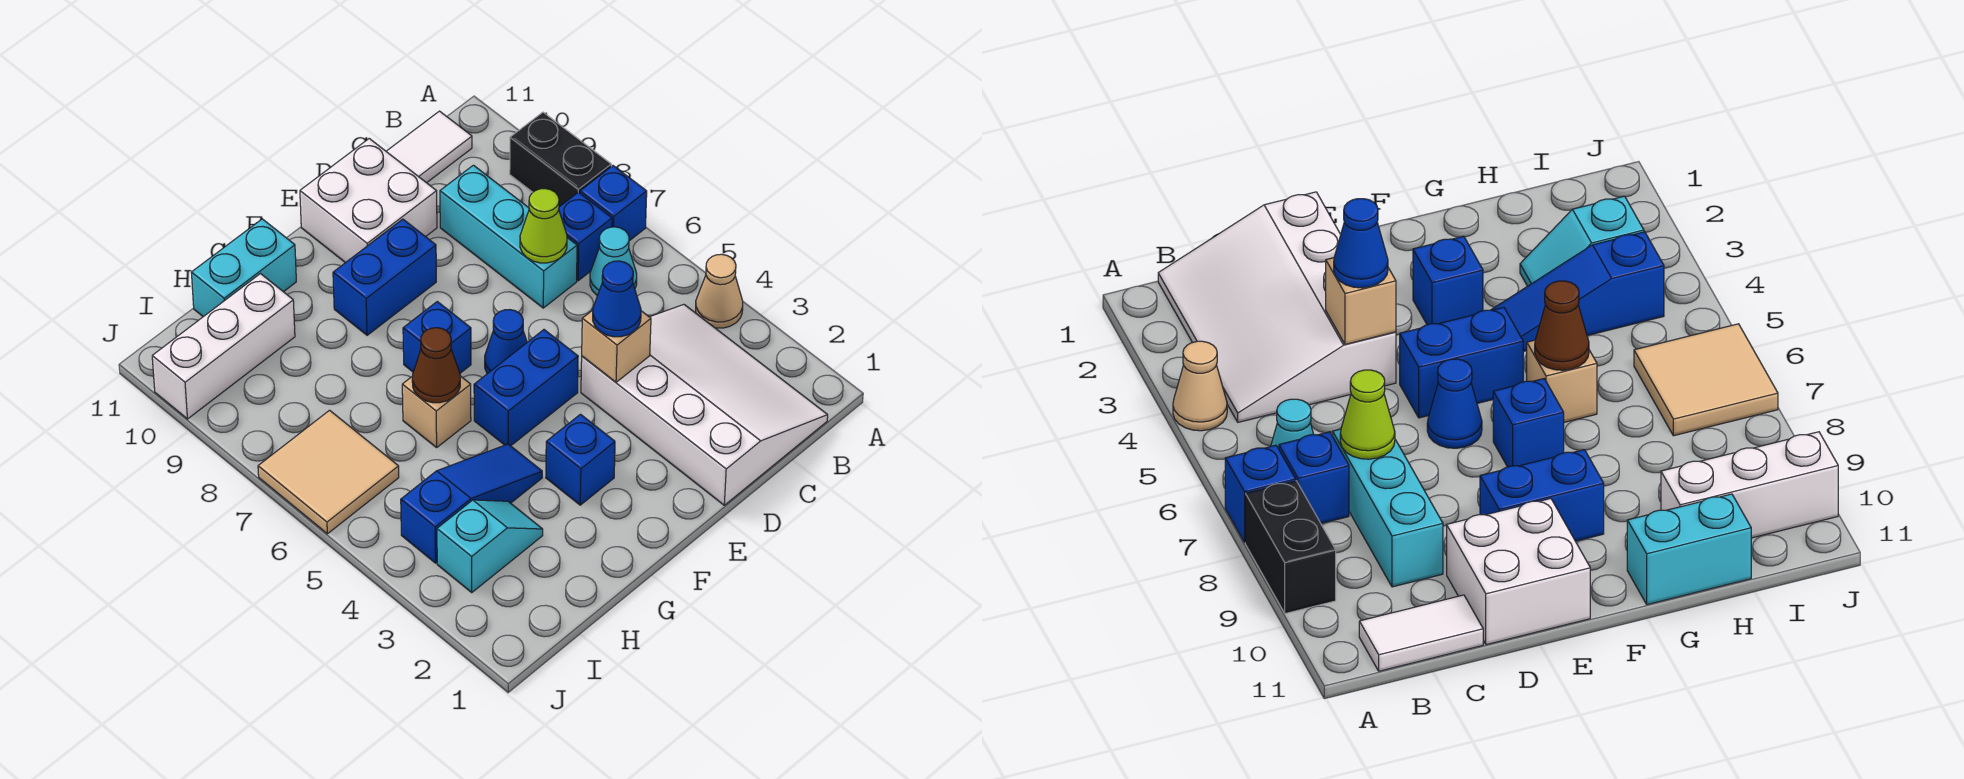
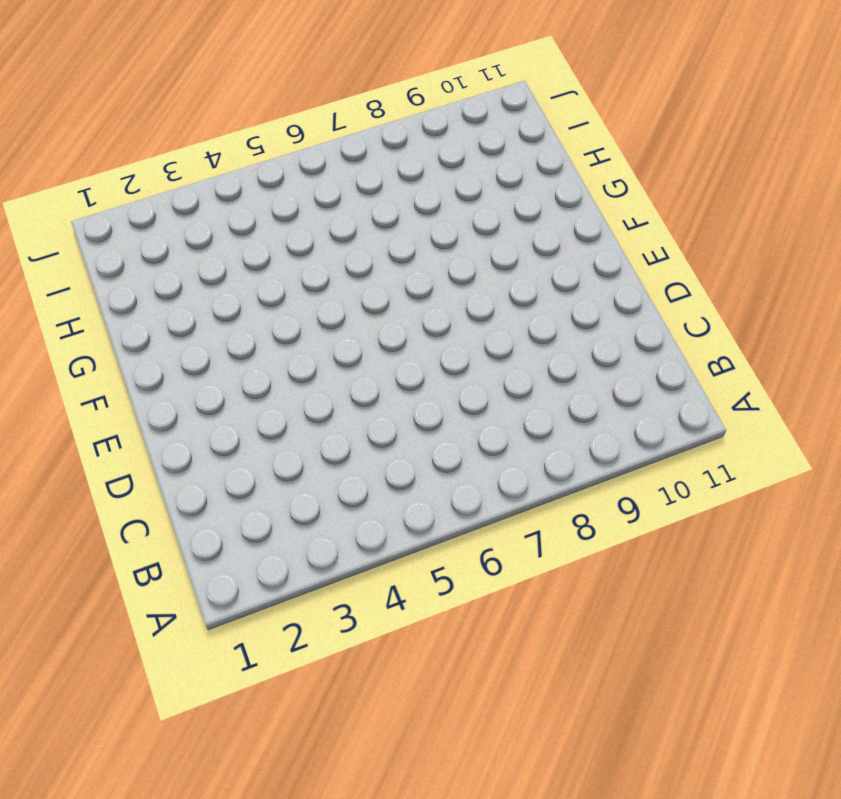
none -> tan 1x1 cone [696,254,743,328]
none -> blue 1x1 brick [580,166,647,241]
none -> black 1x2 brick [510,112,611,207]

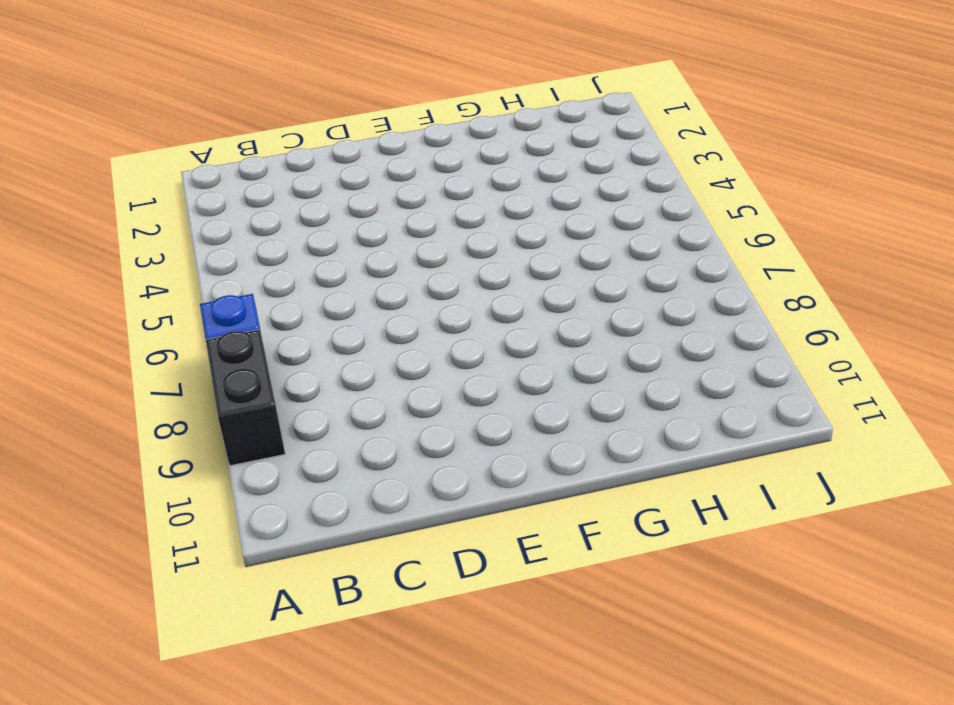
none -> tan 1x1 cone [696,254,743,328]
none -> white 3x4 slope [581,305,828,505]
none -> cyan 1x1 cone [590,227,637,296]

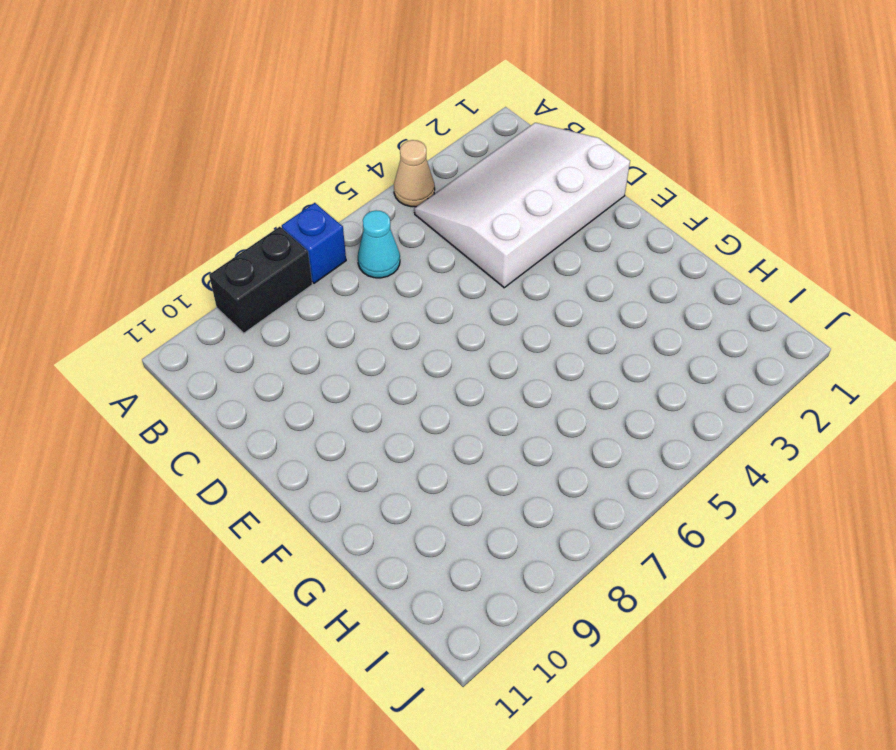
none -> blue 1x1 brick [559,192,612,281]
none -> white 1x2 tile [386,111,472,183]
none -> cyan 1x3 brick [440,165,577,308]

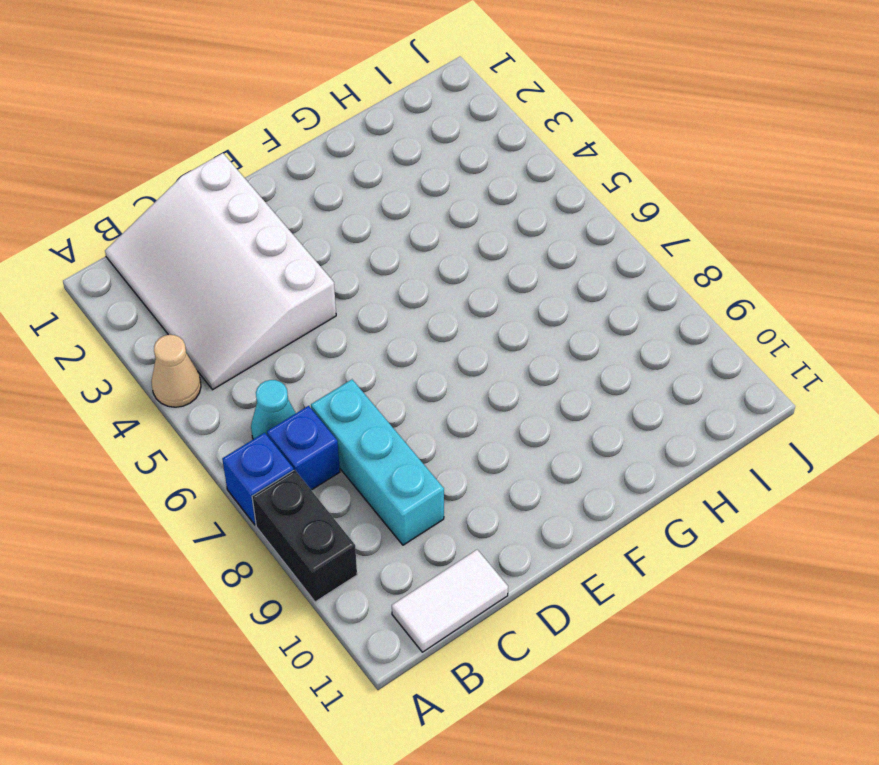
none -> white 2x2 brick [300,139,437,263]
none -> blue 1x2 brick [474,330,578,446]
none -> blue 1x1 cone [485,310,527,374]

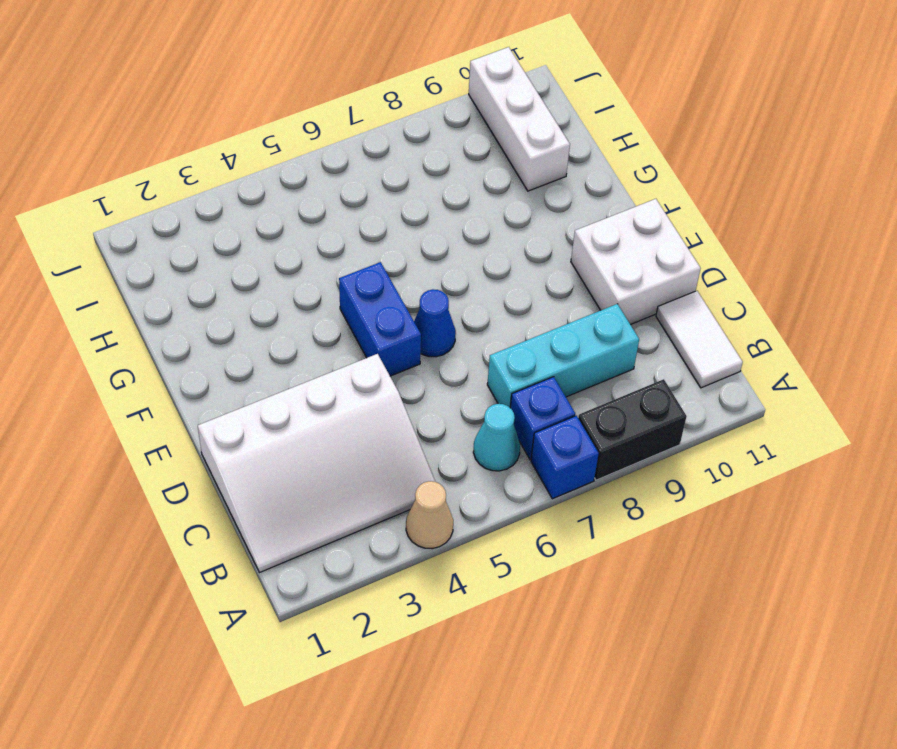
none -> blue 1x2 brick [333,219,436,335]
none -> blue 1x1 brick [546,414,615,505]
none -> blue 1x1 brick [403,302,471,373]

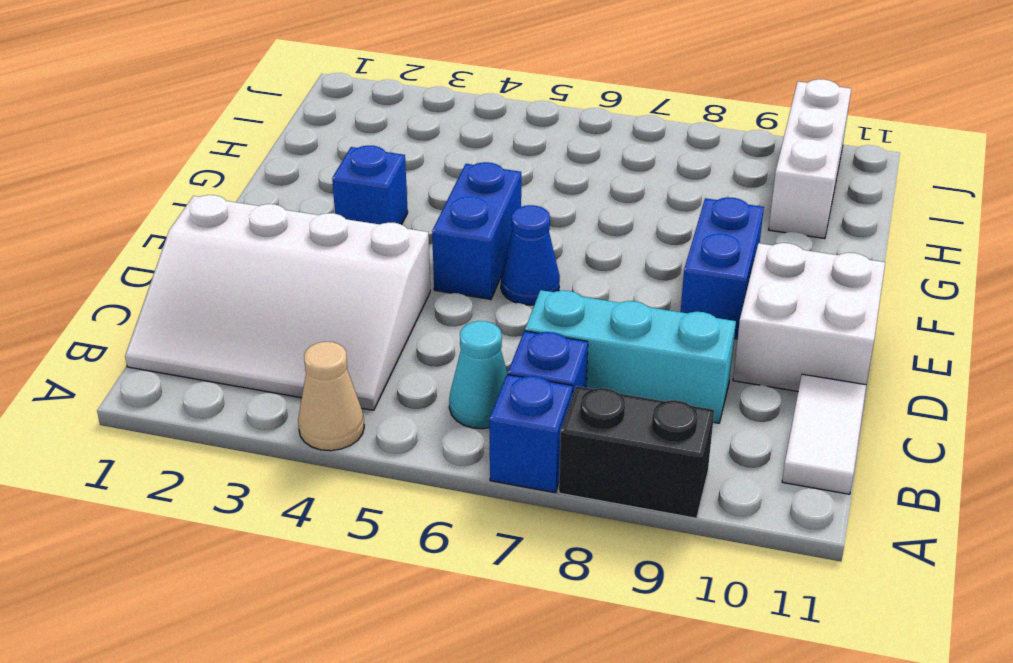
none -> blue 1x1 brick [403,302,471,373]
none -> blue 1x3 slope [401,444,542,563]
none -> tan 1x1 brick [402,376,471,447]

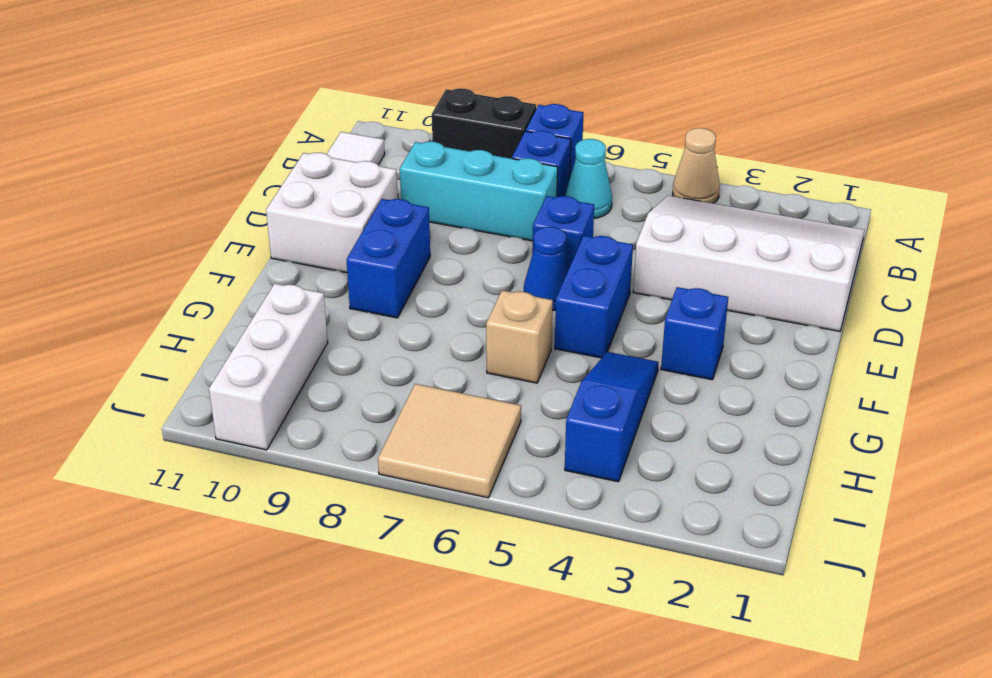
blue 1x1 brick [532,196,594,267] -> blue 1x1 brick moved to [403,302,471,373]
none -> cyan 1x2 brick [191,219,296,317]
none -> cyan 1x2 slope [437,500,543,592]
none -> lime 1x1 cone [520,189,567,263]

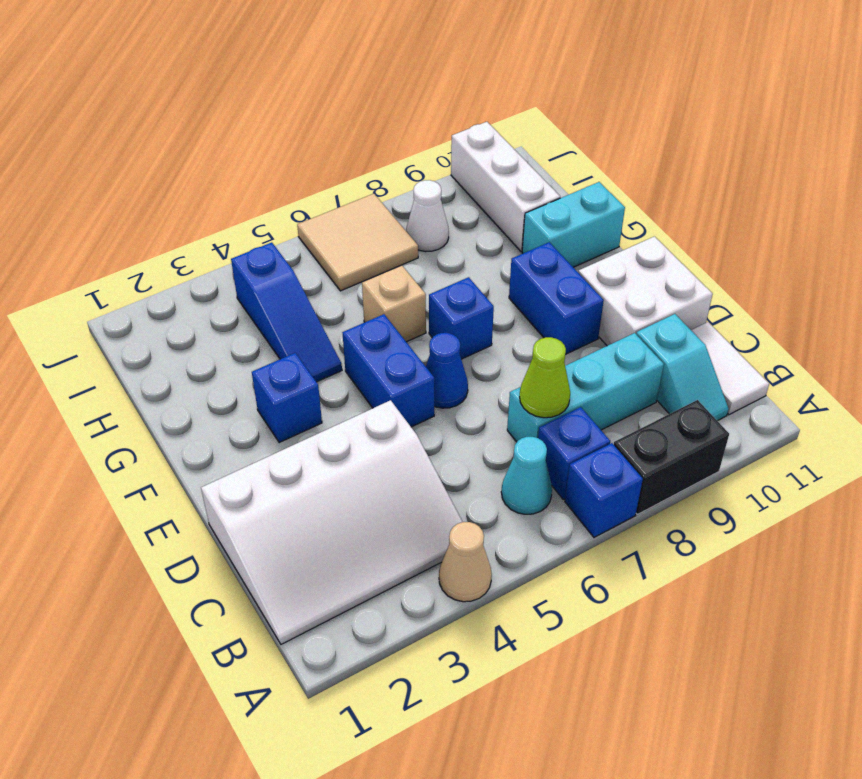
cyan 1x2 slope [636,314,729,421] -> cyan 1x2 slope moved to [437,500,543,592]
cyan 1x2 brick [522,182,625,267] -> cyan 1x2 brick turned to [191,219,296,317]
white 1x1 cone [406,180,449,252] -> none
none -> tan 1x1 brick [582,310,651,382]
none -> brown 1x1 cone [412,328,460,403]
none -> blue 1x1 cone [593,261,641,337]

